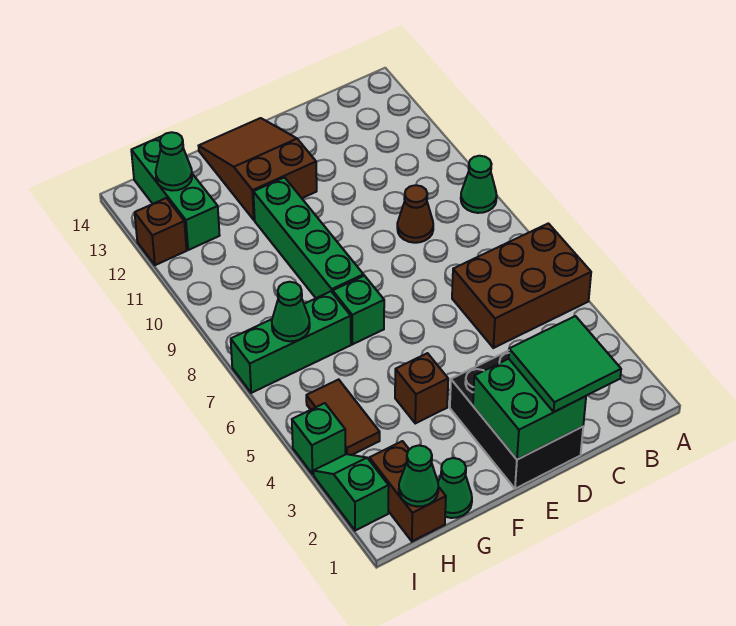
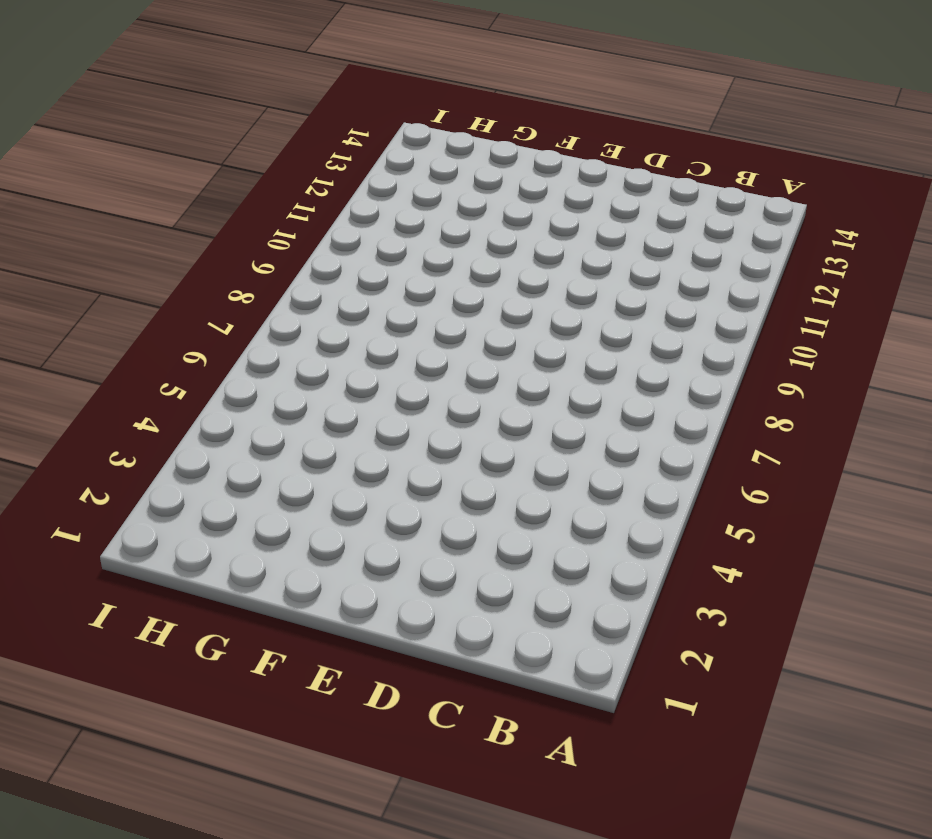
none -> brown 2x3 brick [452,223,591,348]
none -> green 1x1 cone [461,156,497,213]
none -> brown 1x1 cone [397,185,433,243]

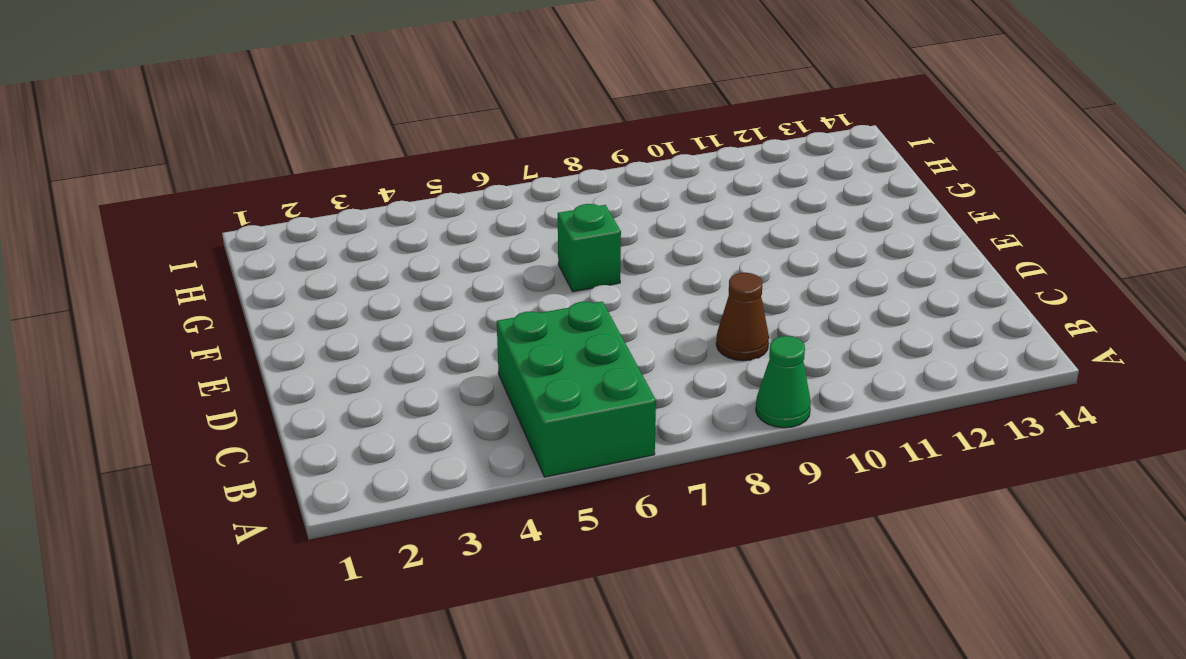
green 2x3 brick [497,301,656,477] -> brown 2x3 brick [452,223,591,348]
none -> black 2x3 brick [450,351,583,489]
none -> brown 2x3 slope [199,118,317,220]
none -> brown 1x1 brick [395,353,448,423]

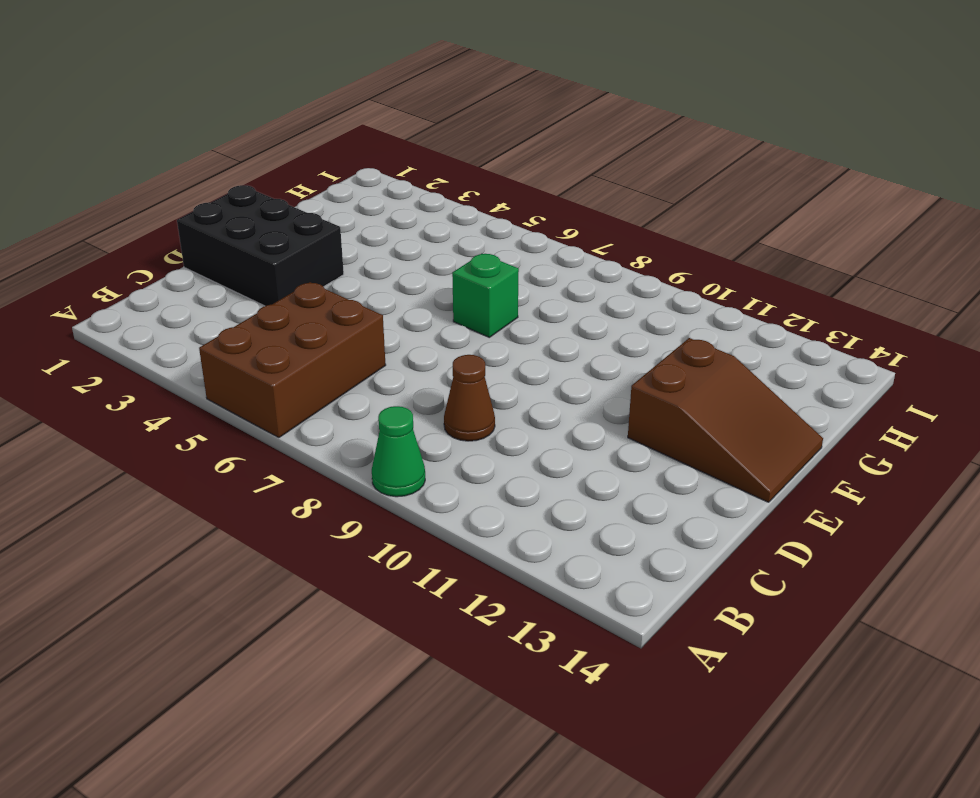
none -> brown 1x1 brick [395,353,448,423]
none -> green 1x4 brick [253,177,364,298]
none -> green 1x1 cone [438,458,472,518]

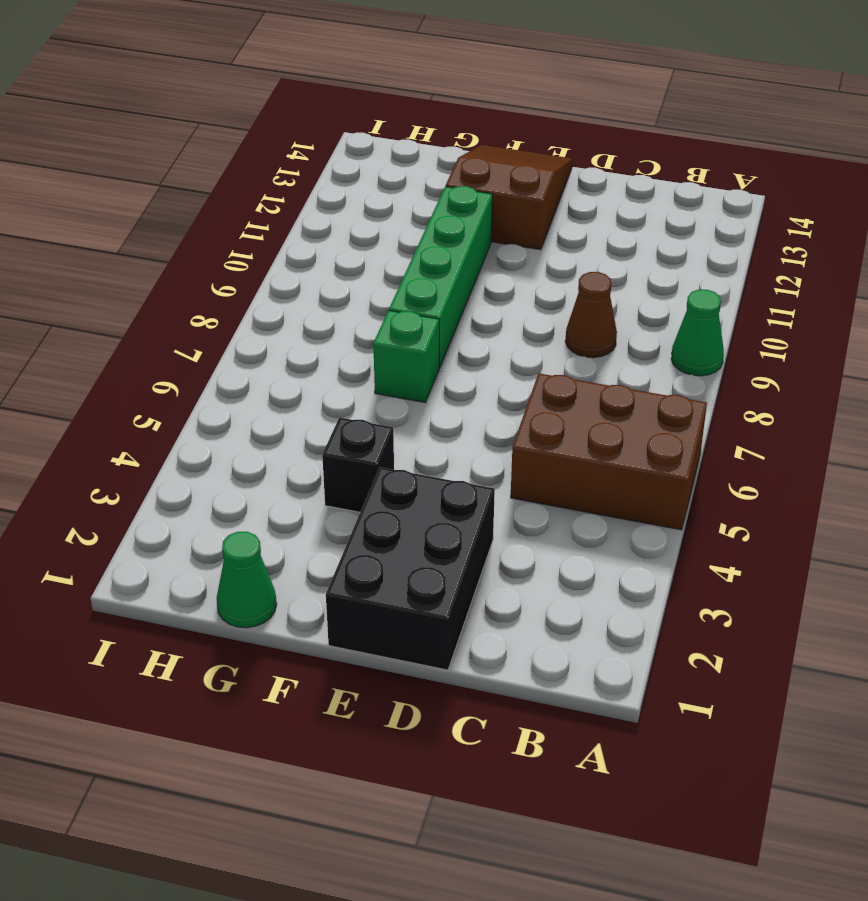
black 1x1 brick [322,418,394,512] -> brown 1x1 brick [395,353,448,423]
none -> green 1x3 brick [231,291,351,393]
none -> brown 1x2 brick [369,441,446,541]
none -> brown 1x2 tile [306,379,380,455]

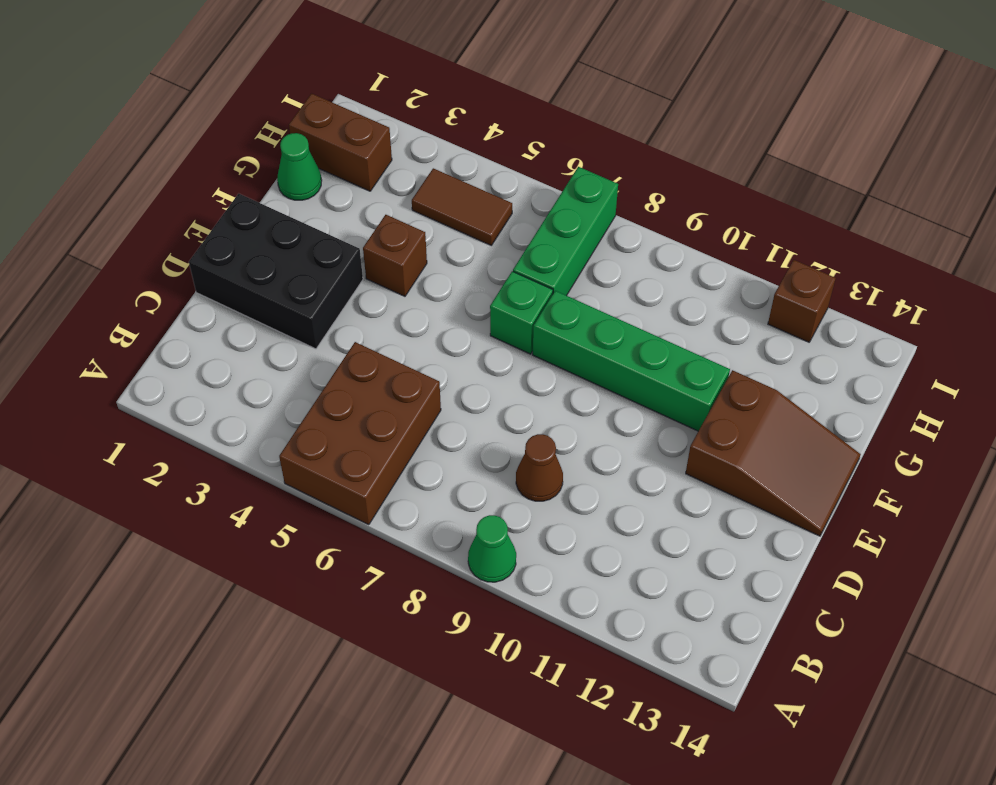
none -> green 1x3 brick [131,136,220,250]
none -> green 1x2 slope [313,454,389,531]
none -> green 1x1 brick [292,403,345,474]

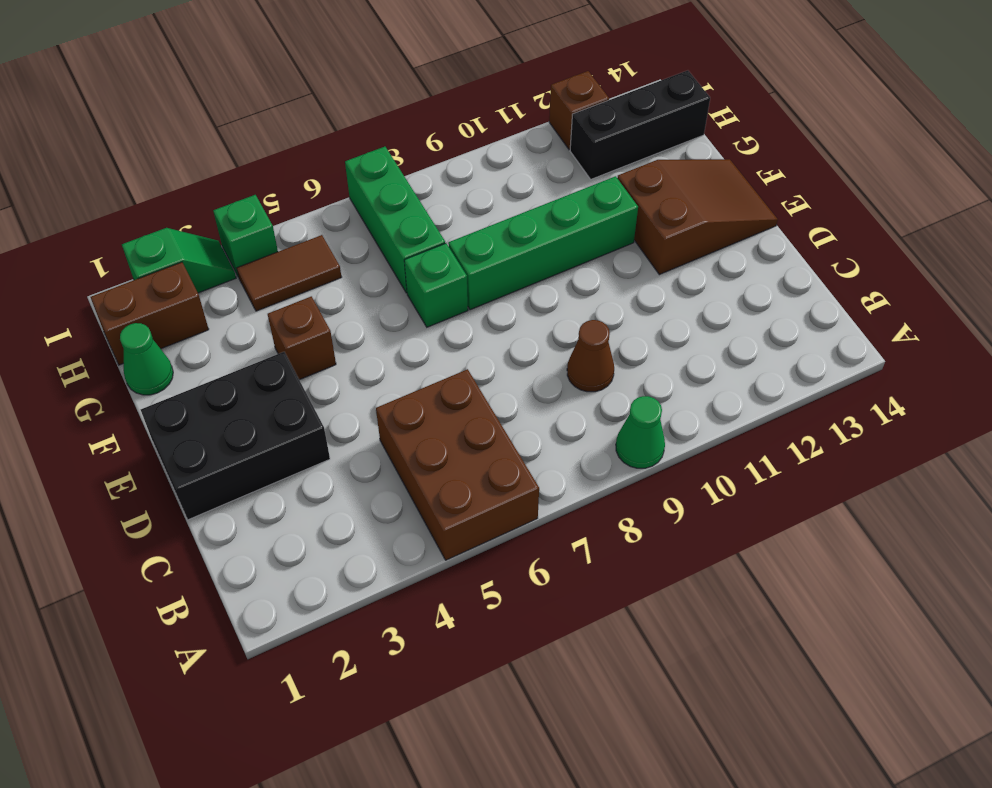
black 1x3 brick [570,70,710,179] -> green 1x3 brick [131,136,220,250]
none -> green 2x2 brick [473,359,586,460]
none -> green 1x1 cone [399,445,438,507]
none -> green 1x1 cone [272,282,310,341]

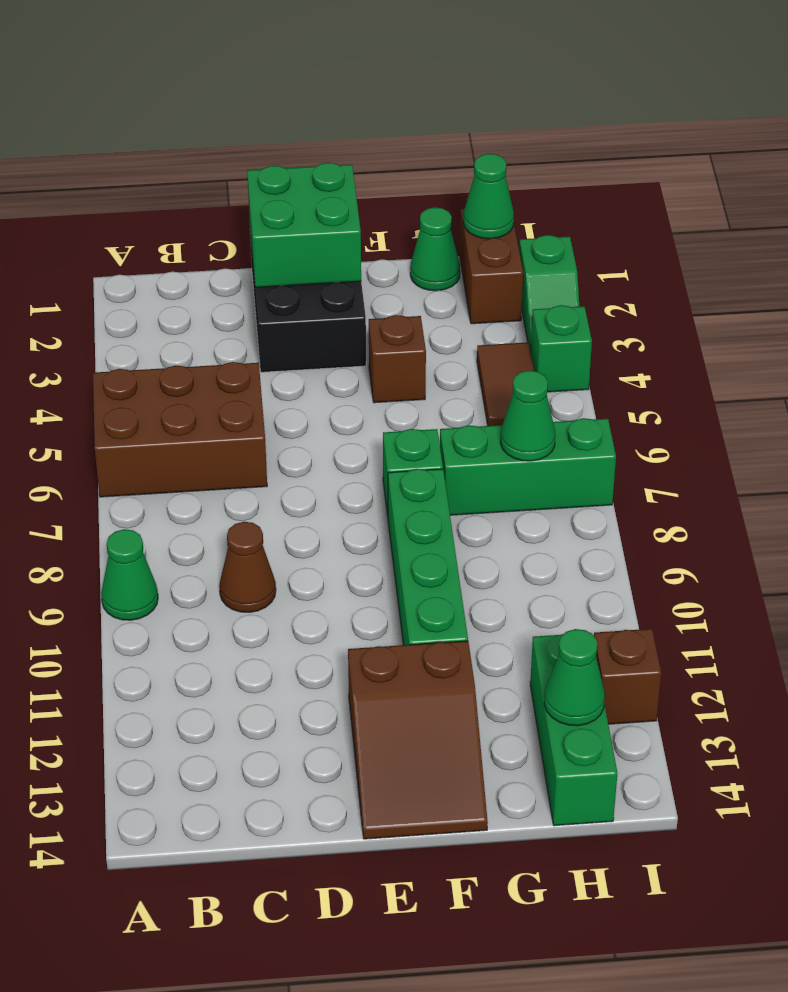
none -> green 2x2 tile [509,316,621,412]

